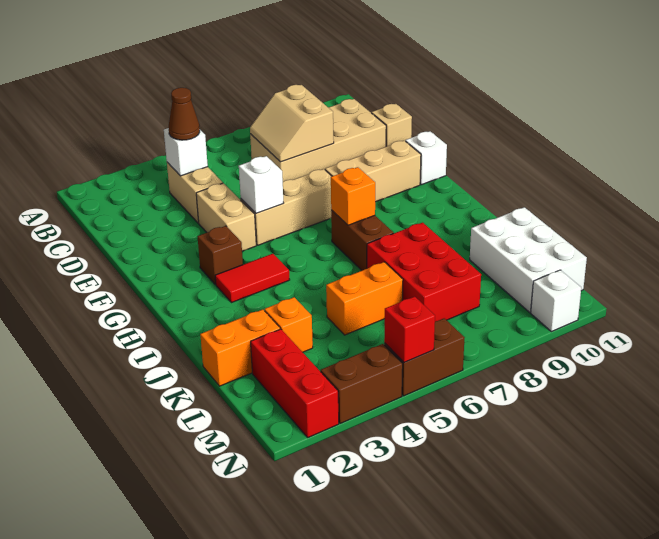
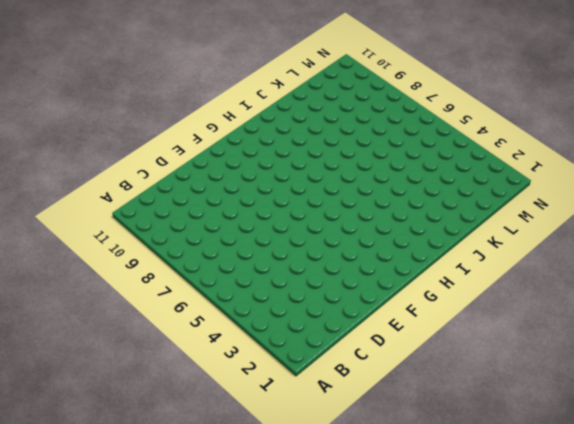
none -> tan 1x2 brick [167,162,223,223]
none -> tan 2x4 brick [250,99,386,182]
none -> tan 1x1 brick [372,104,412,147]

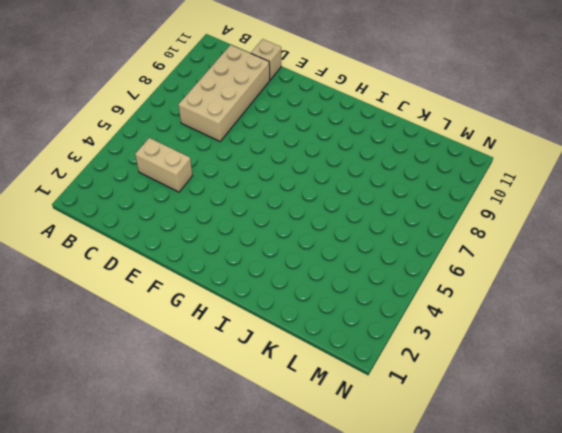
none -> tan 1x2 brick [196,183,256,251]
none -> tan 1x3 brick [241,169,332,245]
none -> tan 1x3 brick [325,141,421,202]

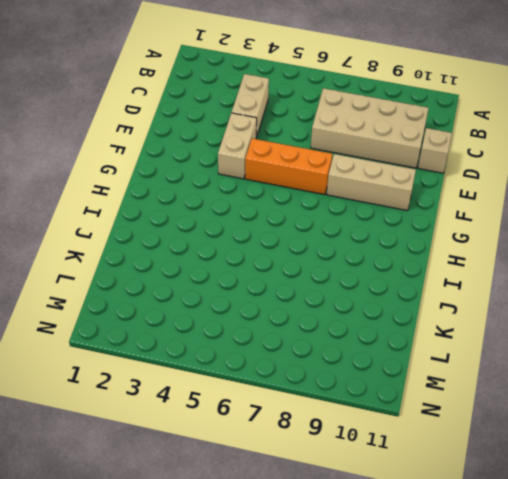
orange 1x3 brick [245,138,332,195] -> tan 1x3 brick [241,169,332,245]
none -> white 1x1 brick [405,131,447,185]
none -> brown 1x1 brick [198,226,243,285]
none -> red 1x2 tile [215,254,290,303]

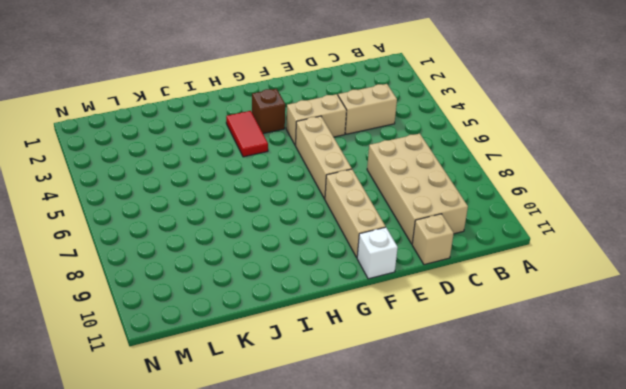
none -> brown 1x2 brick [331,210,394,270]
none -> red 2x3 brick [367,223,481,321]
none -> orange 1x2 brick [200,310,280,386]

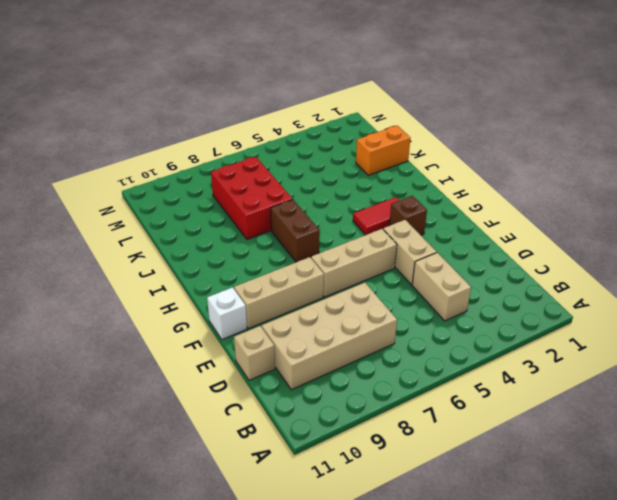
none -> orange 1x1 brick [265,297,313,352]
none -> orange 1x2 brick [326,262,403,335]
none -> white 2x3 brick [470,207,587,313]

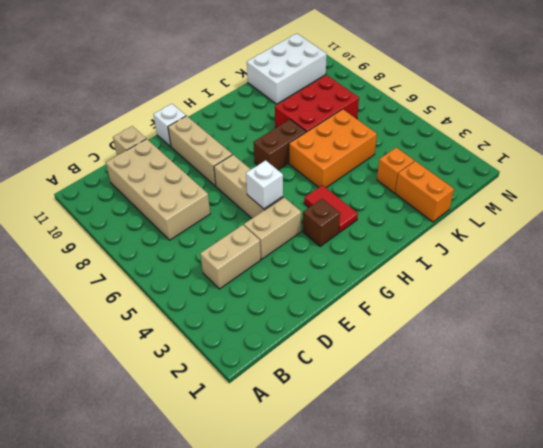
orange 2x3 brick [289,109,377,188] -> orange 1x2 brick [326,262,403,335]
none -> red 1x3 brick [251,329,339,437]
none -> brown 1x2 brick [321,344,403,423]
none -> brown 1x2 brick [384,318,465,396]

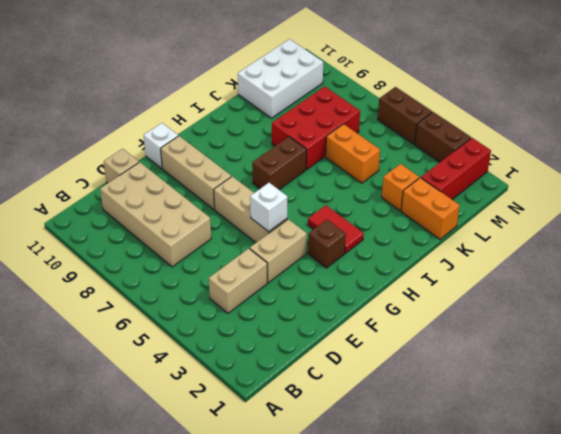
none -> white 1x1 brick [531,270,581,332]
none -> white 1x1 brick [164,128,208,176]
none -> tan 2x2 slope [250,85,334,162]

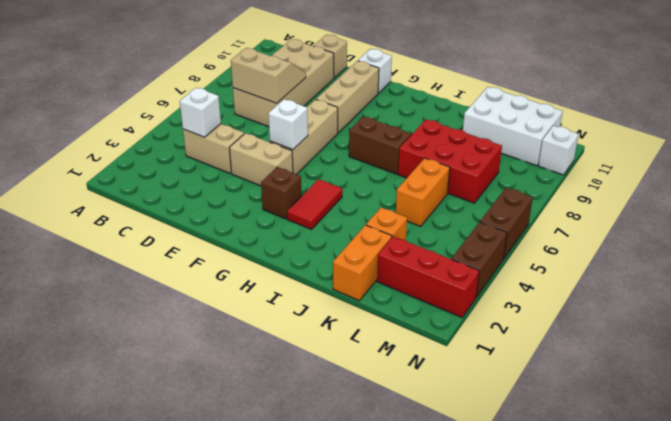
tan 2x2 slope [231,48,306,103] -> tan 2x2 slope turned to [250,85,334,162]
none -> orange 1x1 brick [331,167,375,225]
none -> red 1x1 brick [384,296,435,363]
none -> brown 1x1 cone [169,88,200,140]

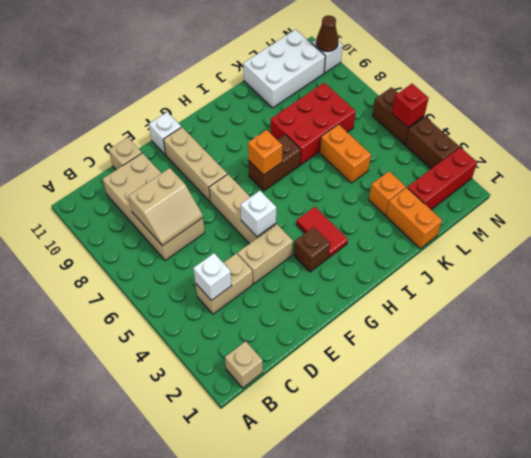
tan 1x1 brick [225,341,263,388] -> none
brown 1x1 cone [316,15,338,52] -> brown 1x1 cone moved to [169,88,200,140]

